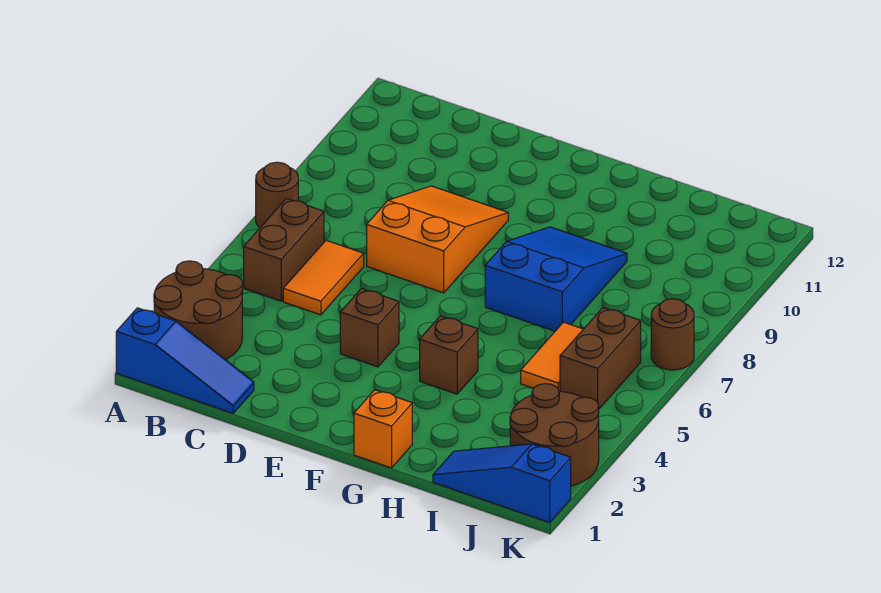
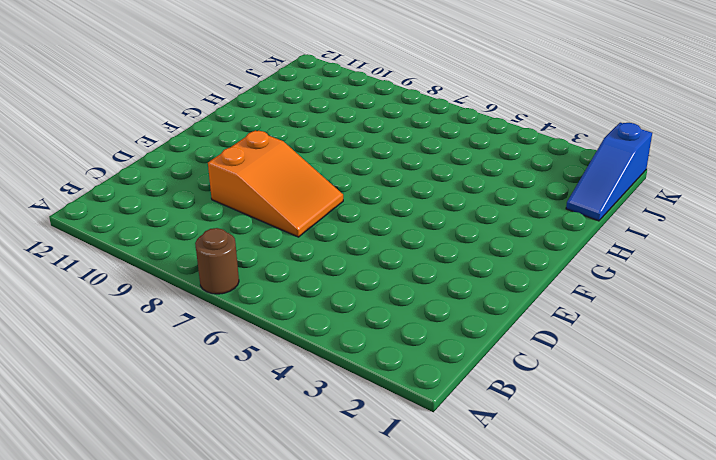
orange 2x3 slope [208,130,343,237] -> orange 2x3 slope turned to [367,186,508,293]
none -> blue 1x3 slope [116,308,254,413]
none -> brown 2x2 round brick [154,261,243,360]
none -> brown 1x2 brick [244,198,324,301]

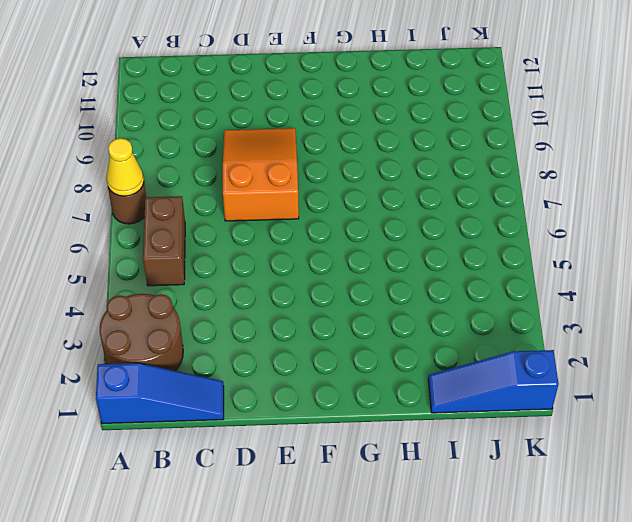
yellow 1x1 cone [106,138,144,196] -> none
none -> orange 1x2 tile [283,240,364,315]
none -> brown 1x1 brick [340,289,399,367]
none -> orange 1x1 brick [354,390,412,468]

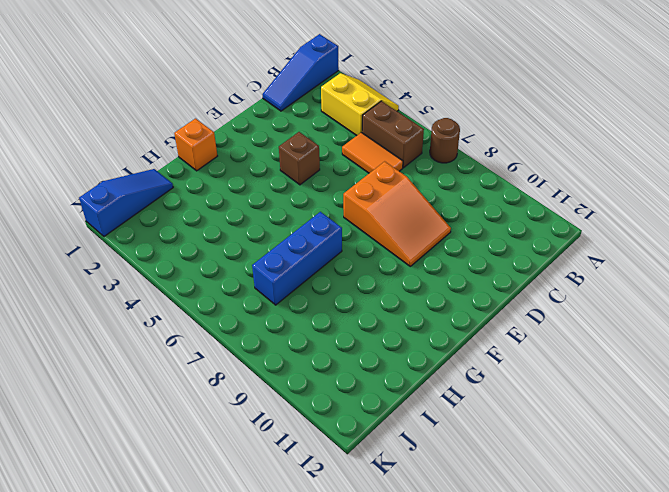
yellow 2x2 slope [321,73,399,136] -> brown 2x2 round brick [154,261,243,360]
blue 1x3 brick [252,212,342,305] -> blue 2x3 slope [485,227,627,331]
none -> brown 1x1 brick [420,316,478,394]
none -> orange 1x2 tile [521,322,583,391]
none -> brown 2x2 round brick [510,384,599,486]

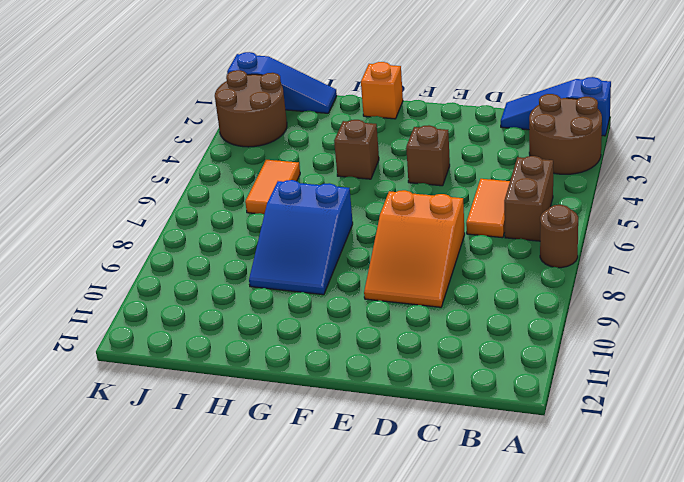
none -> brown 1x2 brick [560,308,641,409]
none -> brown 1x1 round brick [651,299,694,370]

